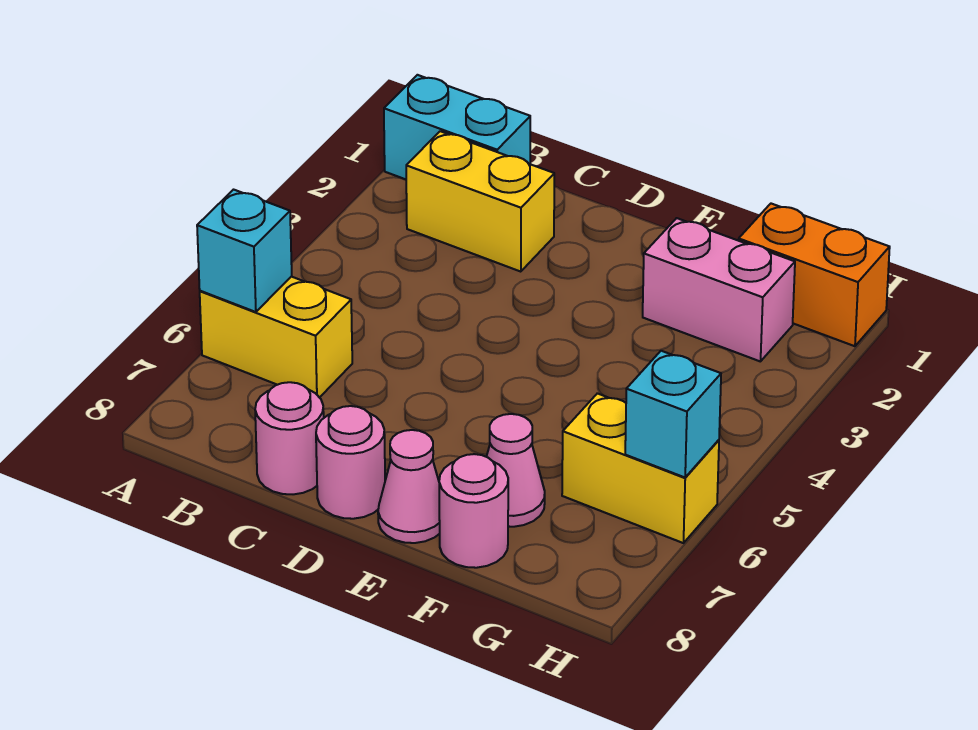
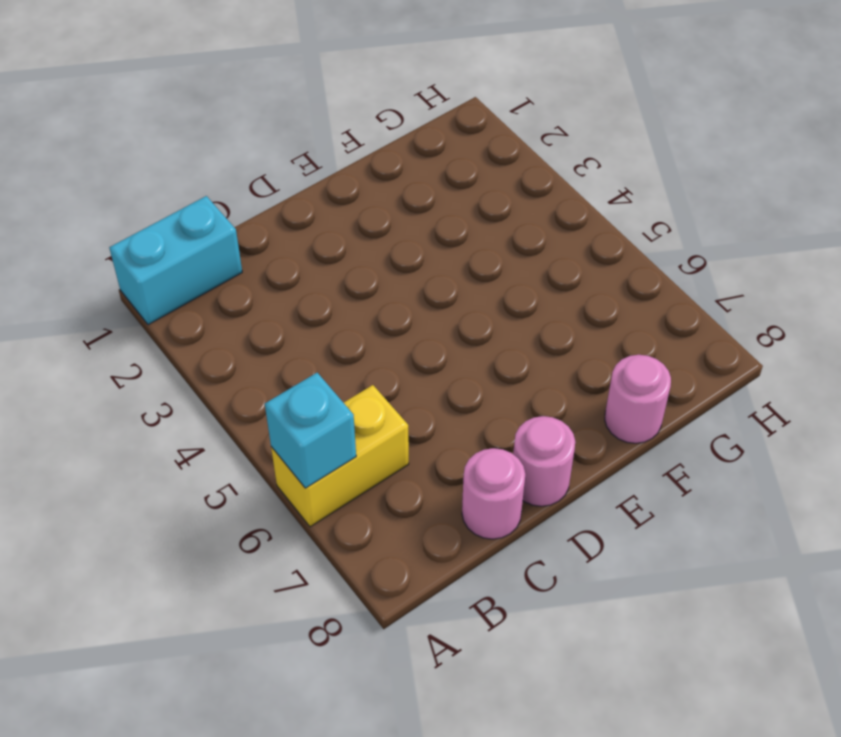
none -> yellow 1x2 brick [406,131,554,272]
none -> pink 1x1 cone [378,430,440,543]
none -> pink 1x2 brick [643,218,795,362]

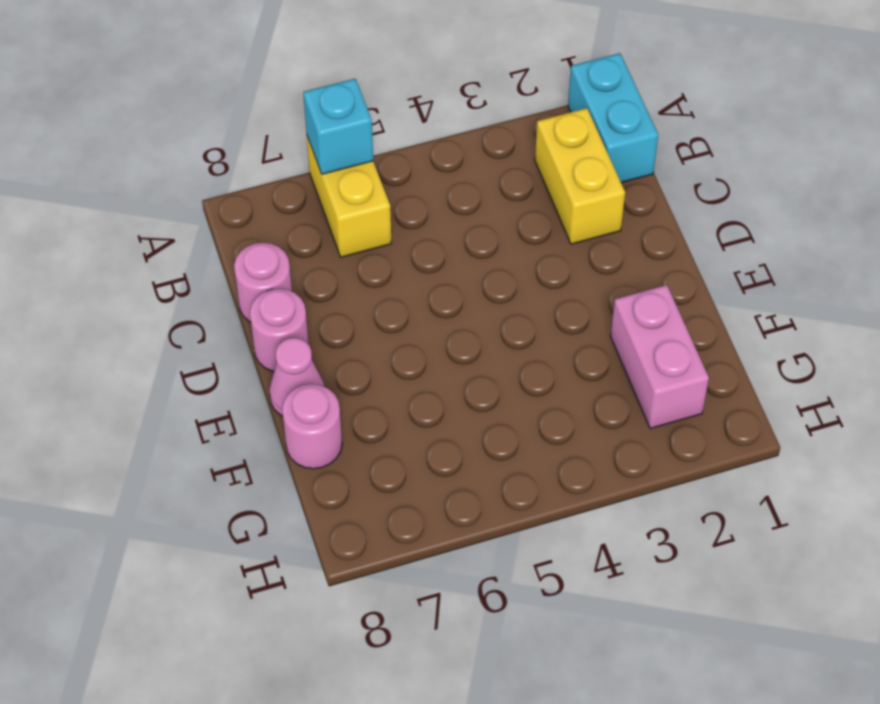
none -> pink 1x1 cone [486,414,545,527]
none -> orange 1x2 brick [739,204,890,346]
none -> yellow 1x2 brick [562,393,719,543]

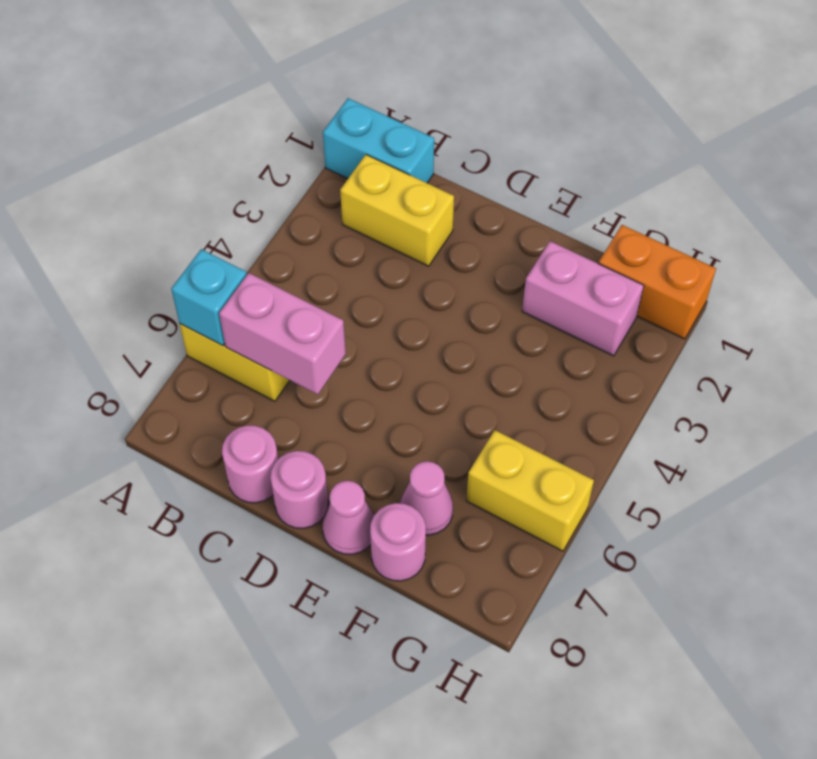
pink 1x2 brick [219,273,346,394] -> none
none -> cyan 1x1 brick [625,351,721,477]

